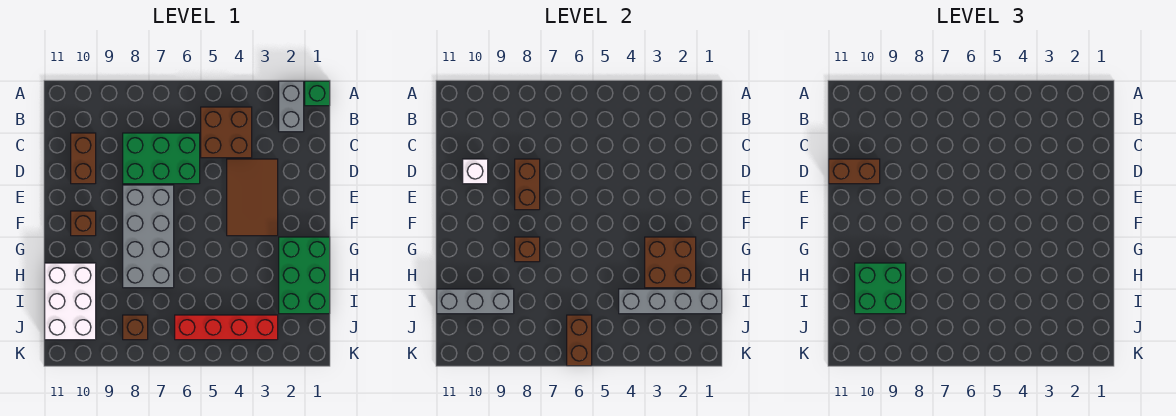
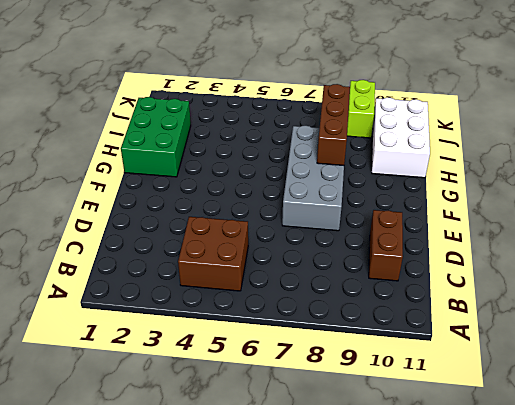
brown 1x3 brick [317,84,350,165] -> brown 1x1 brick [515,237,540,262]
lime 1x2 brick [347,80,375,138] -> none
none -> green 1x1 brick [305,81,330,106]
none -> grey 1x2 brick [279,81,304,132]
none -> green 2x3 brick [123,133,200,184]

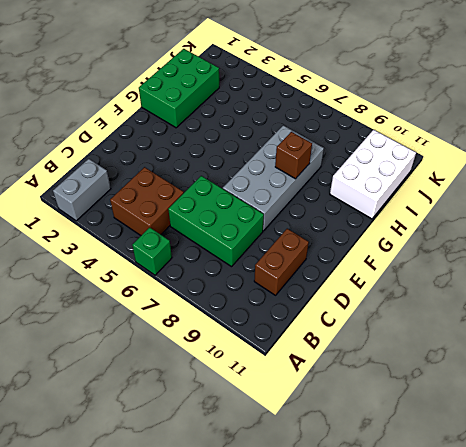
green 1x1 brick [132,227,172,275] -> green 1x1 brick moved to [305,81,330,106]
none -> brown 2x3 tile [227,159,278,236]
none -> brown 1x1 brick [71,211,96,236]
none -> red 1x4 brick [175,315,278,340]

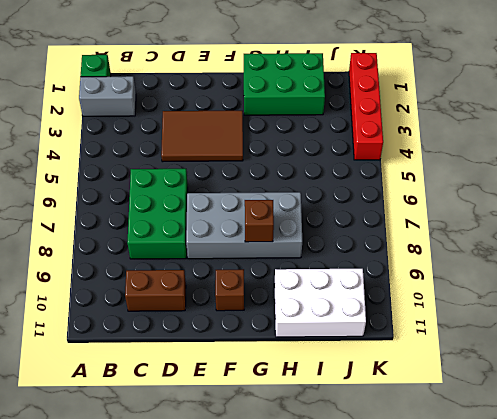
red 1x4 brick [349,53,383,160] -> red 1x4 brick moved to [175,315,278,340]
none -> brown 2x2 brick [201,107,252,158]
none -> brown 1x1 brick [123,315,148,340]
none -> brown 1x2 brick [515,159,540,210]

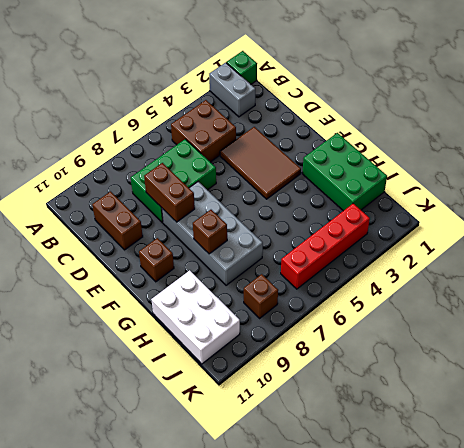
none -> white 1x1 brick [463,159,488,184]
none -> brown 2x2 brick [645,237,696,288]
none -> grey 1x4 brick [619,289,722,314]

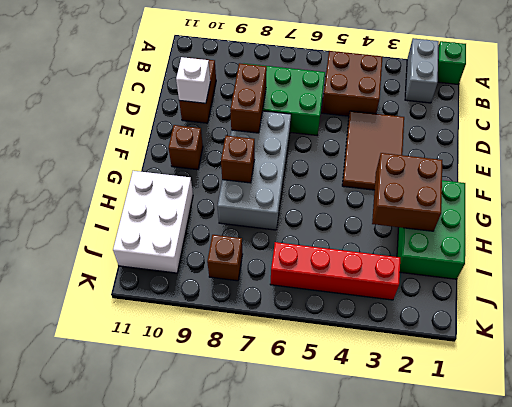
none -> grey 1x4 brick [619,289,722,314]
none -> grey 1x3 brick [437,289,514,314]
none -> brown 1x2 brick [567,315,592,366]

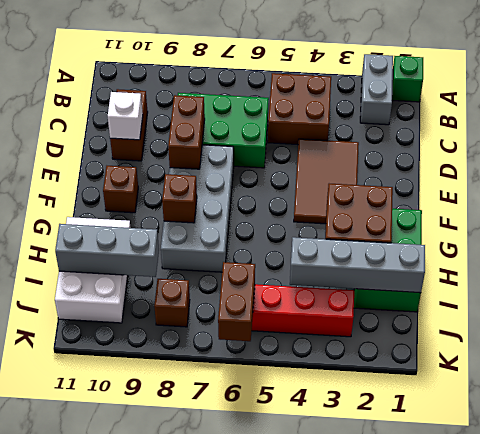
none -> brown 1x2 brick [829,159,880,184]
none -> green 2x2 brick [855,263,906,314]

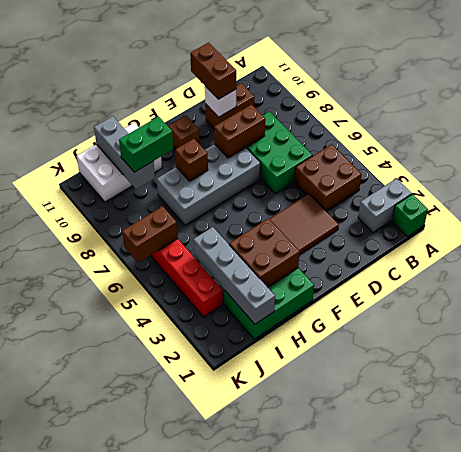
green 1x2 brick [119,117,173,172] -> green 2x2 brick [855,263,906,314]
none -> brown 1x1 brick [123,315,148,340]

